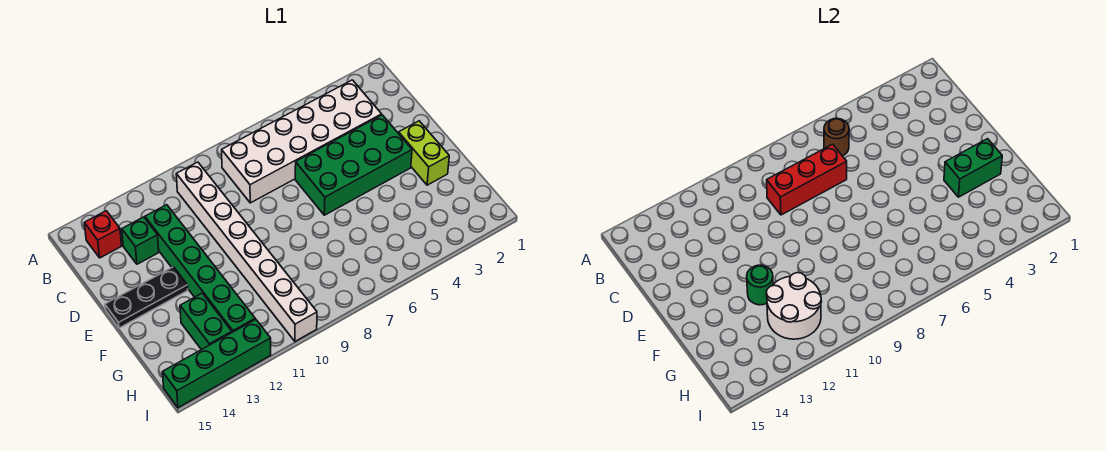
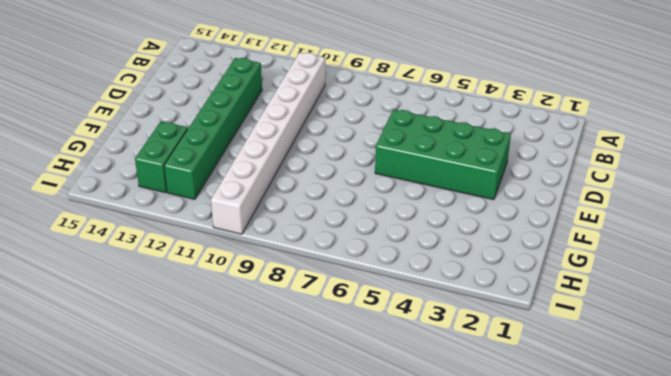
none -> white 2x6 brick [222,80,382,203]
none -> red 1x1 brick [84,211,122,258]
none -> green 1x1 brick [122,217,159,264]

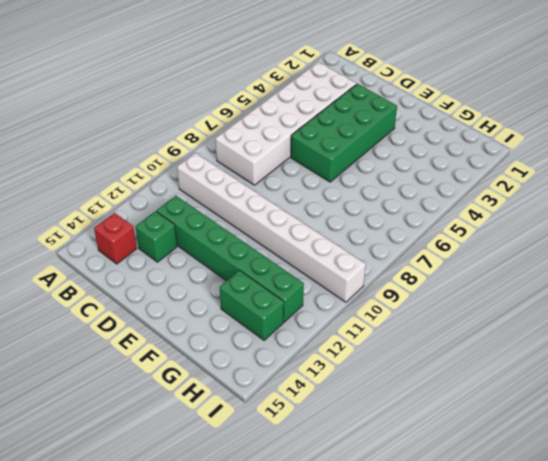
none -> lime 1x2 brick [399,121,449,185]
none -> black 1x3 plate [105,267,188,328]
none -> green 1x4 brick [163,319,271,408]

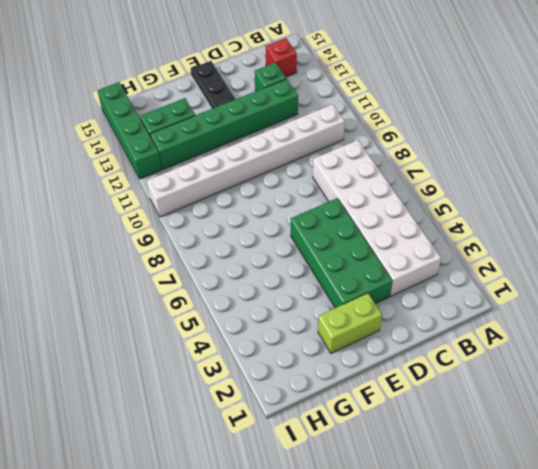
none -> brown 1x1 round brick [824,118,849,156]
none -> red 1x3 brick [767,144,847,215]
none -> green 1x2 brick [944,139,1002,197]

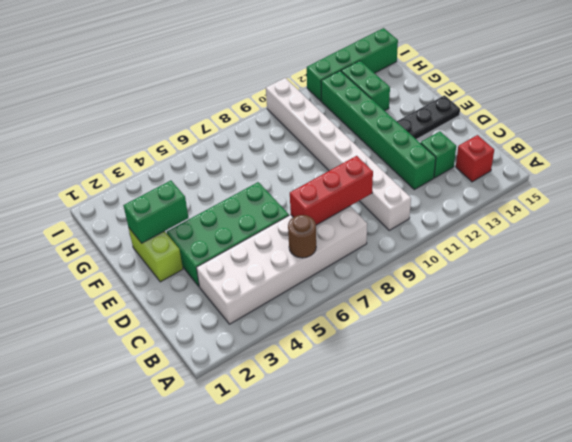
none -> green 1x1 round brick [747,265,773,305]
none -> white 2x2 round brick [766,273,821,339]

